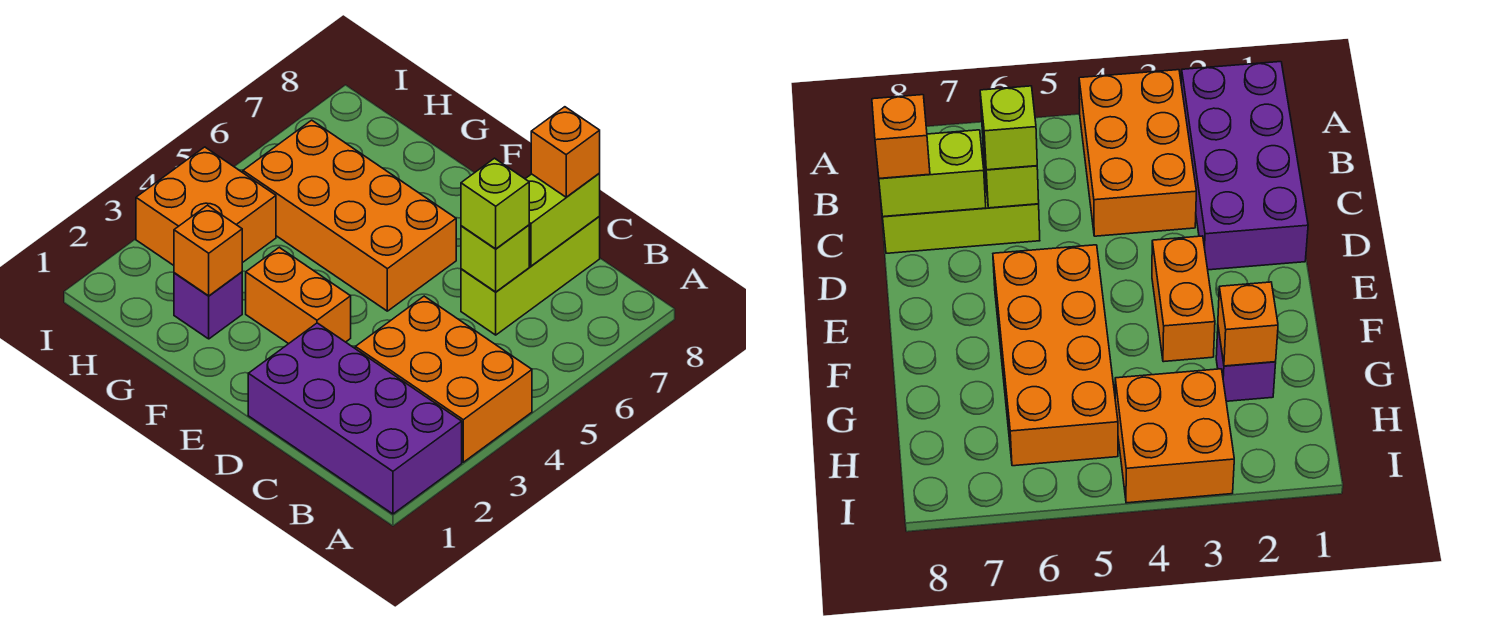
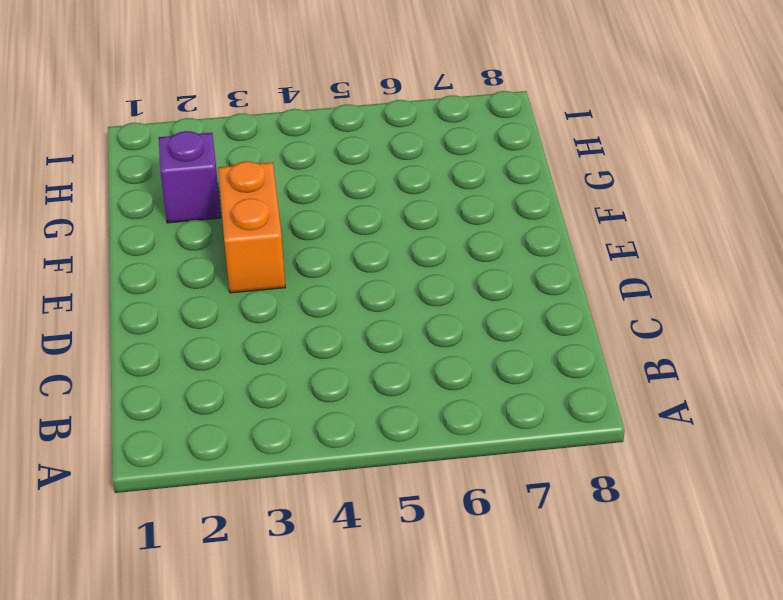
none -> purple 2x4 brick [248,323,462,514]
none -> orange 2x3 brick [355,296,532,462]
none -> lime 1x3 brick [461,217,600,335]

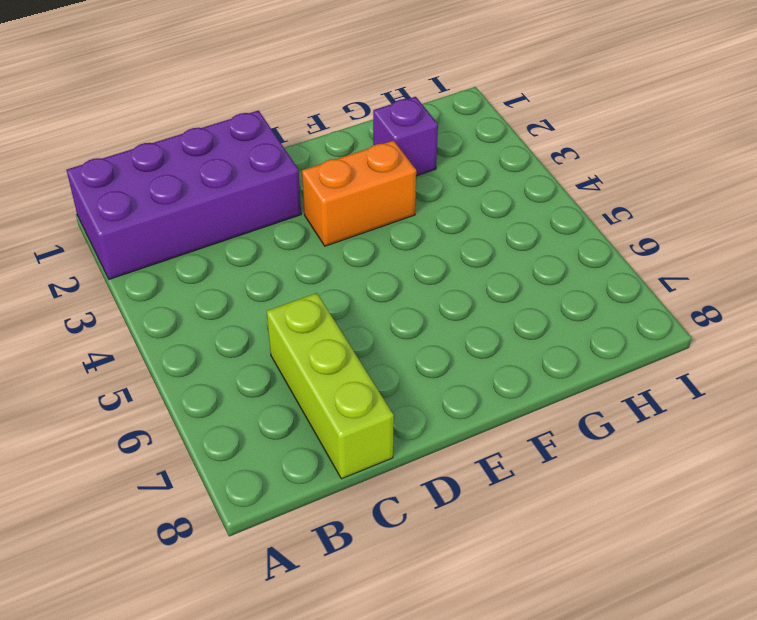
none -> orange 2x3 brick [355,296,532,462]
none -> orange 2x4 brick [243,120,456,311]
none -> orange 2x2 brick [136,147,276,265]

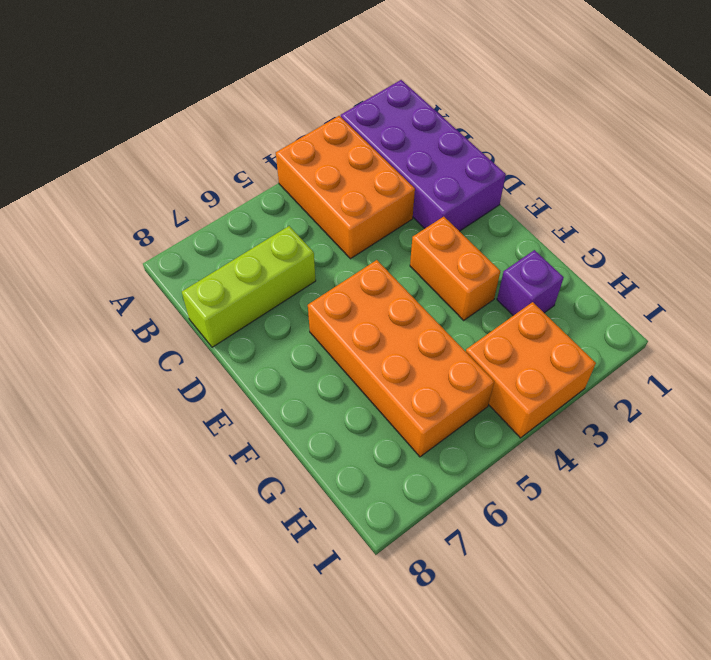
none -> lime 1x1 brick [461,225,529,292]
none -> lime 1x2 brick [526,173,600,266]
none -> orange 1x1 brick [174,205,242,296]

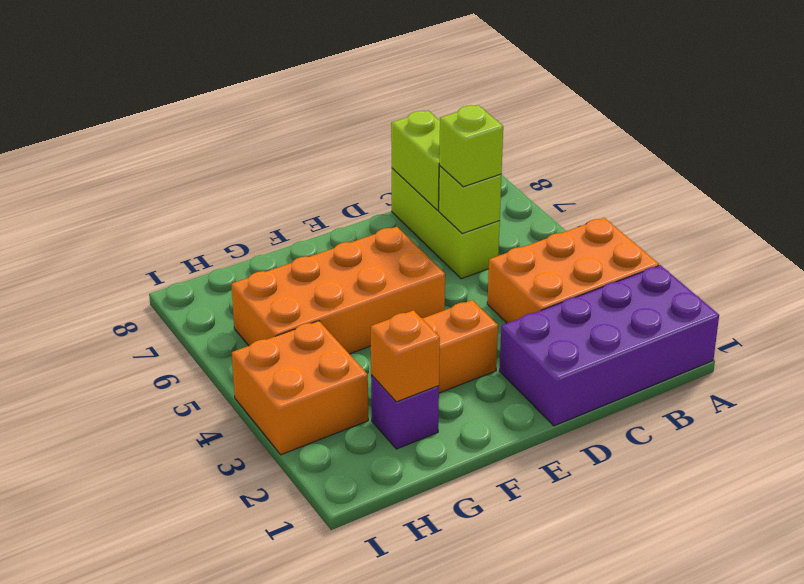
none -> orange 1x1 brick [531,107,600,197]

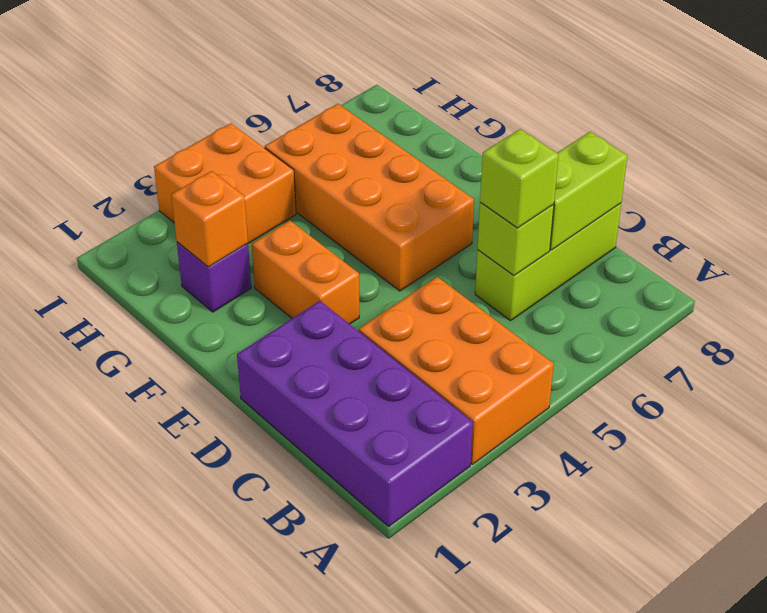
none -> orange 1x1 brick [531,107,600,197]

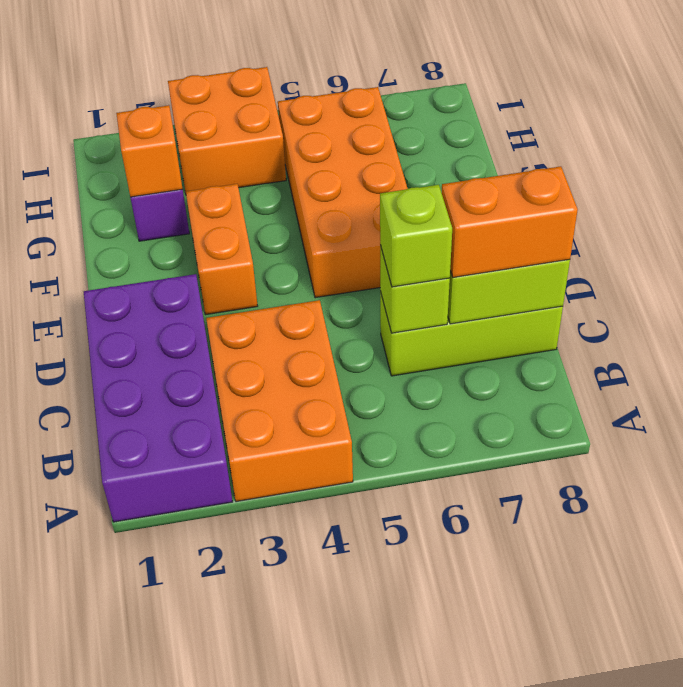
orange 1x2 brick [442,166,578,277] -> orange 1x1 brick [531,107,600,197]

